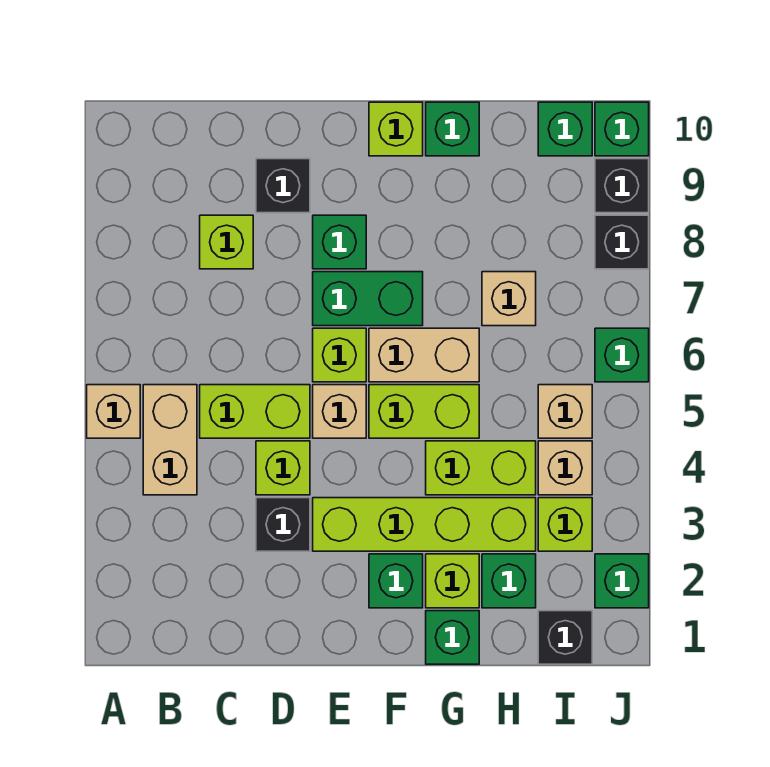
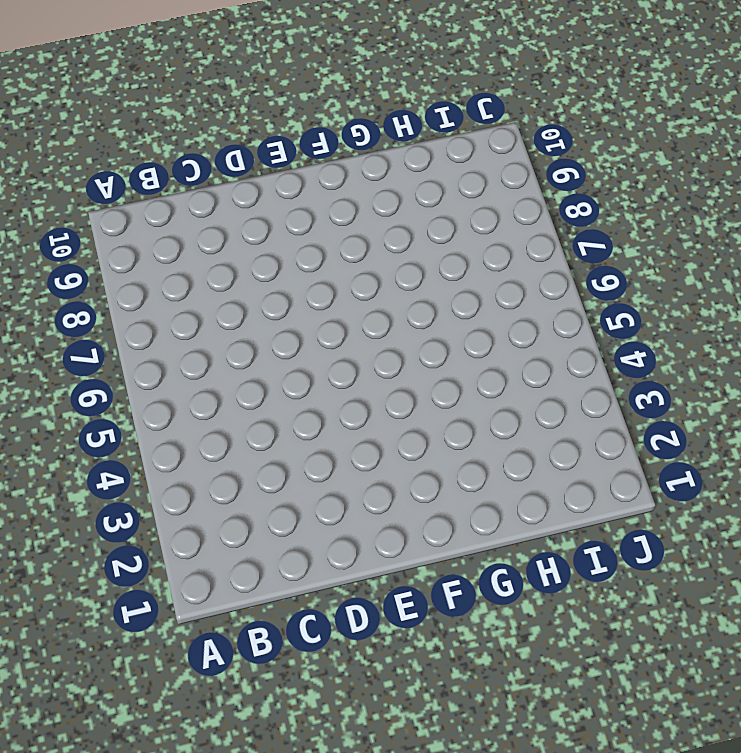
none -> tan 1x1 brick [87,385,140,438]
none -> tan 1x2 brick [143,385,197,495]
none -> lime 1x2 brick [200,385,310,438]
none -> lime 1x1 brick [200,215,253,269]

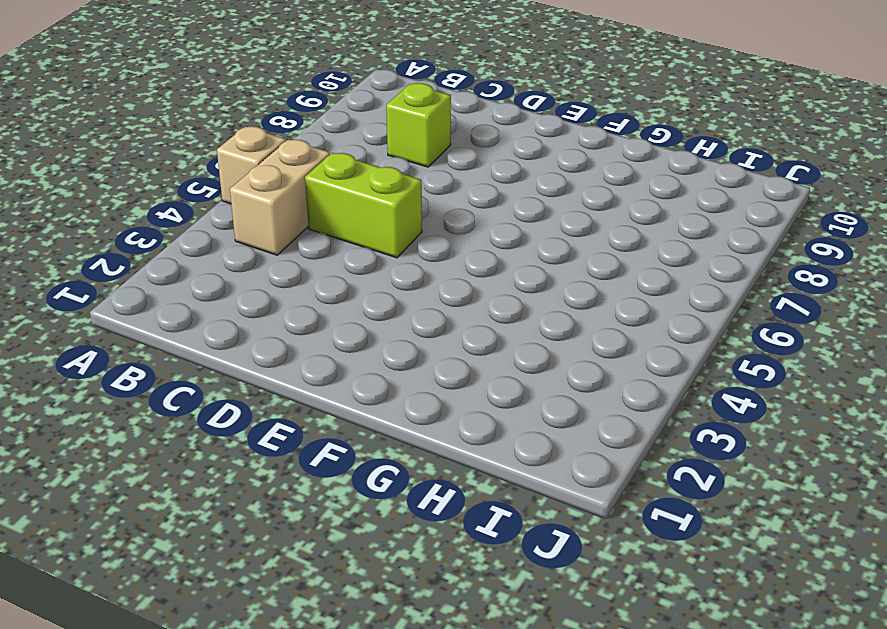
none -> black 1x1 brick [256,498,310,551]
none -> lime 1x1 brick [256,441,310,495]
none -> black 1x1 brick [256,159,310,213]
none -> lime 1x4 brick [313,498,536,551]

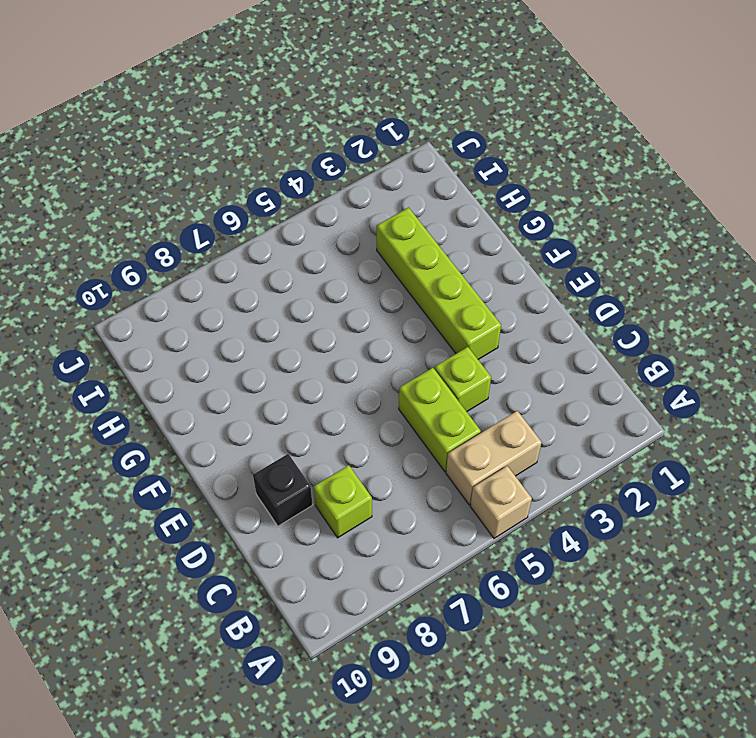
none -> black 1x1 brick [256,498,310,551]
none -> tan 1x1 brick [313,385,366,438]
none -> lime 1x1 brick [313,328,366,382]
none -> green 1x2 brick [313,272,423,326]

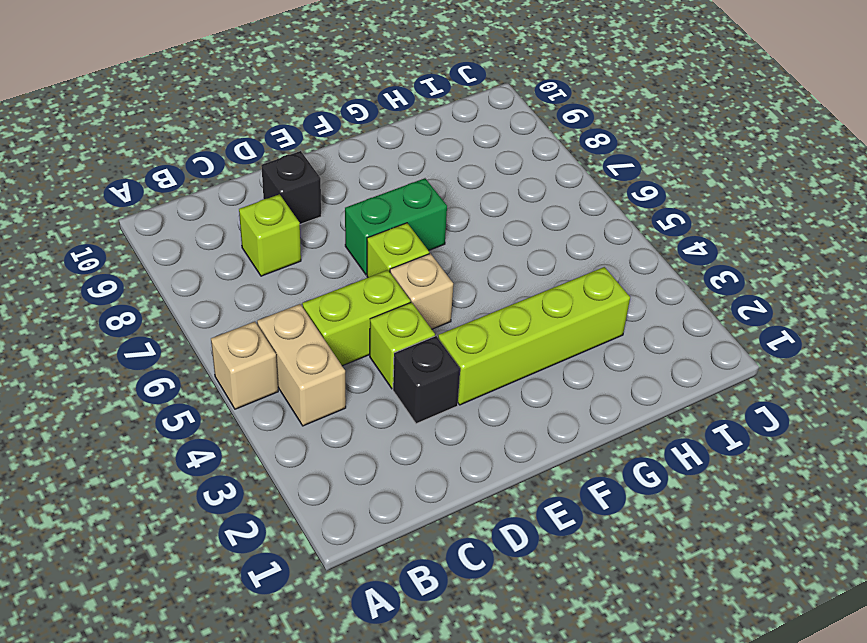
none -> green 1x1 brick [313,215,366,269]
none -> green 1x1 brick [369,554,423,608]
none -> lime 1x2 brick [369,385,479,438]
none -> tan 1x2 brick [369,328,479,382]

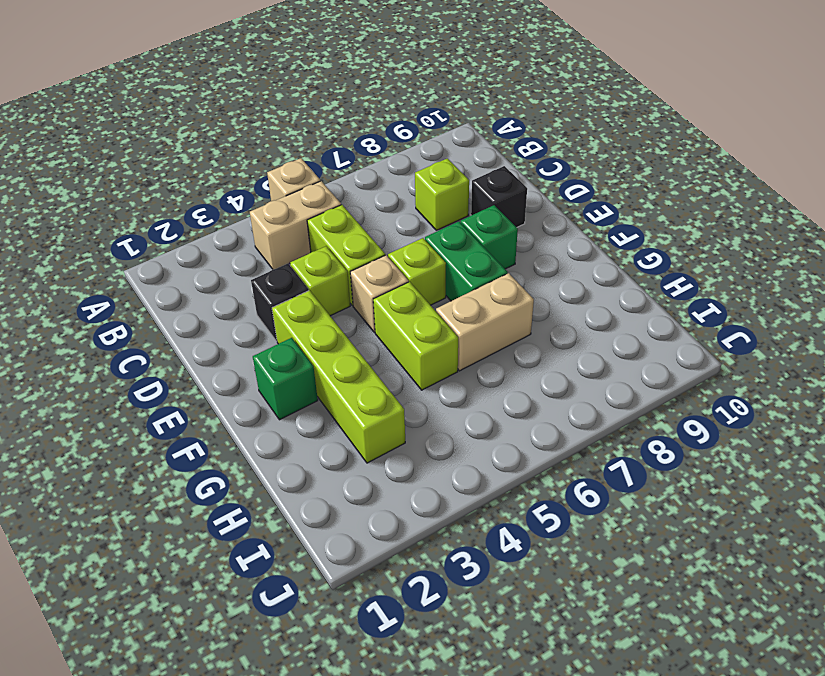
tan 1x2 brick [436,273,534,371] -> tan 1x2 brick turned to [369,328,479,382]
none -> lime 1x1 brick [369,102,423,156]
none -> green 1x1 brick [426,611,479,664]
none -> lime 1x1 brick [426,554,479,608]
none -> lime 1x2 brick [426,441,536,495]

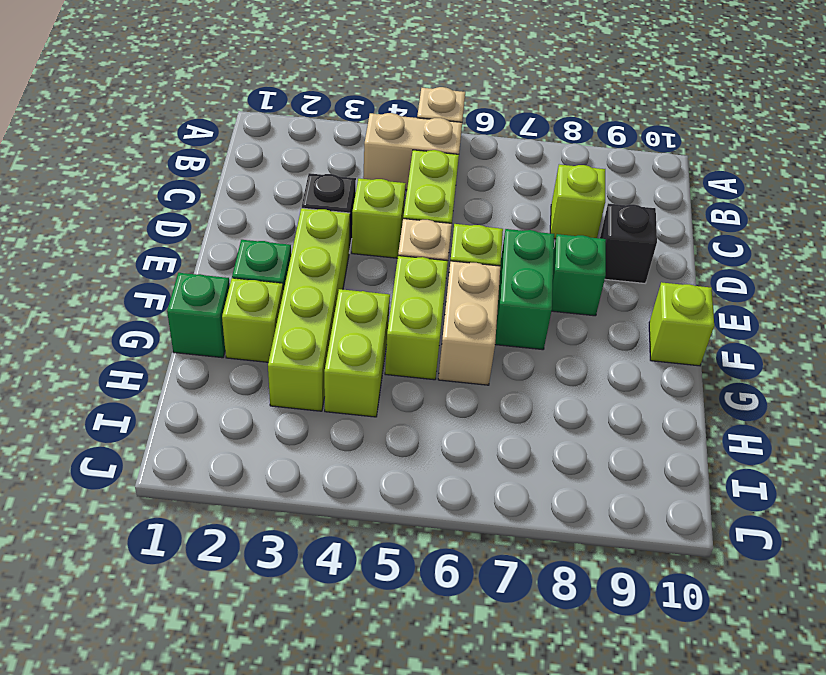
none -> green 1x1 brick [426,102,479,156]
none -> green 1x1 brick [482,554,536,608]
none -> tan 1x1 brick [482,272,536,326]
none -> black 1x1 brick [538,611,592,664]

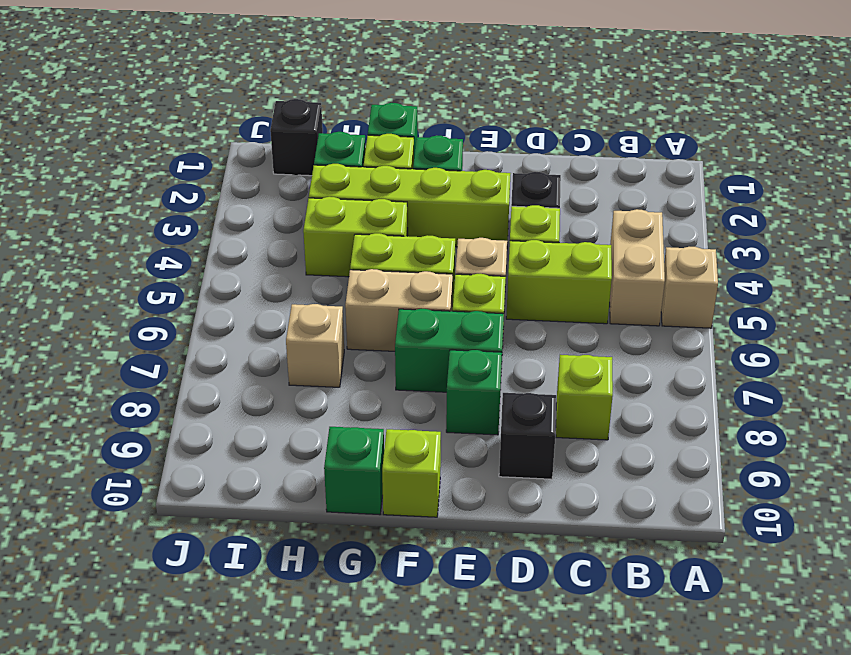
none -> lime 1x1 brick [538,498,592,551]
none -> tan 1x1 brick [538,441,592,495]
none -> tan 1x1 brick [538,385,592,438]
none -> green 1x1 brick [538,102,592,156]

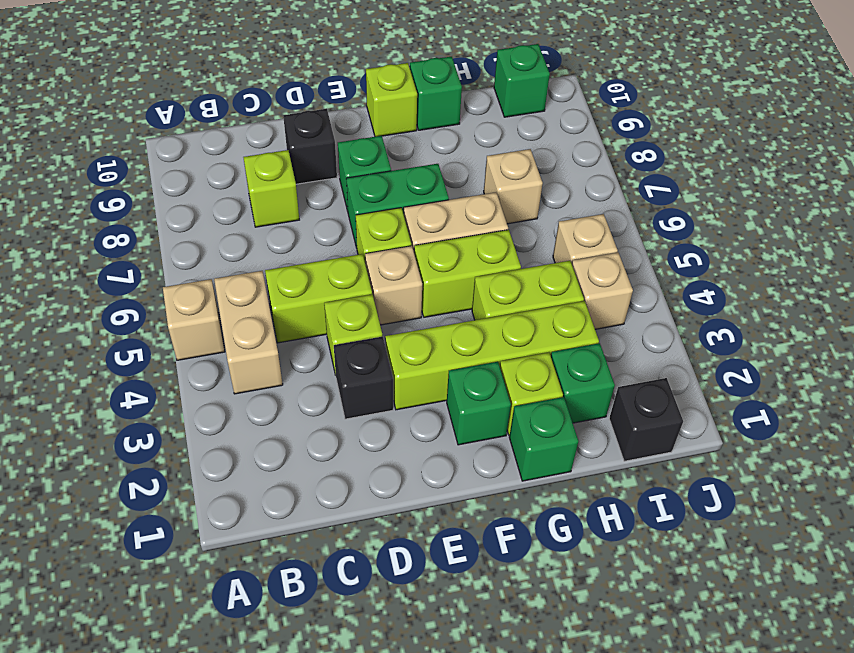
none -> lime 1x1 brick [538,498,592,551]
none -> green 1x1 brick [595,554,649,608]
none -> green 1x1 brick [595,328,649,382]
none -> black 1x1 brick [595,215,649,269]

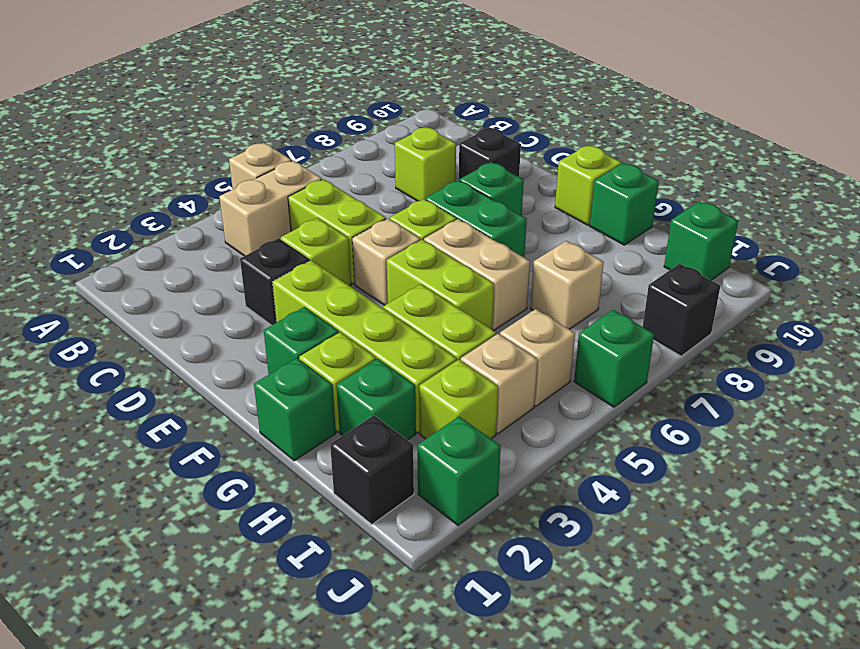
none -> black 1x1 brick [595,159,649,213]
none -> green 1x1 brick [595,102,649,156]

